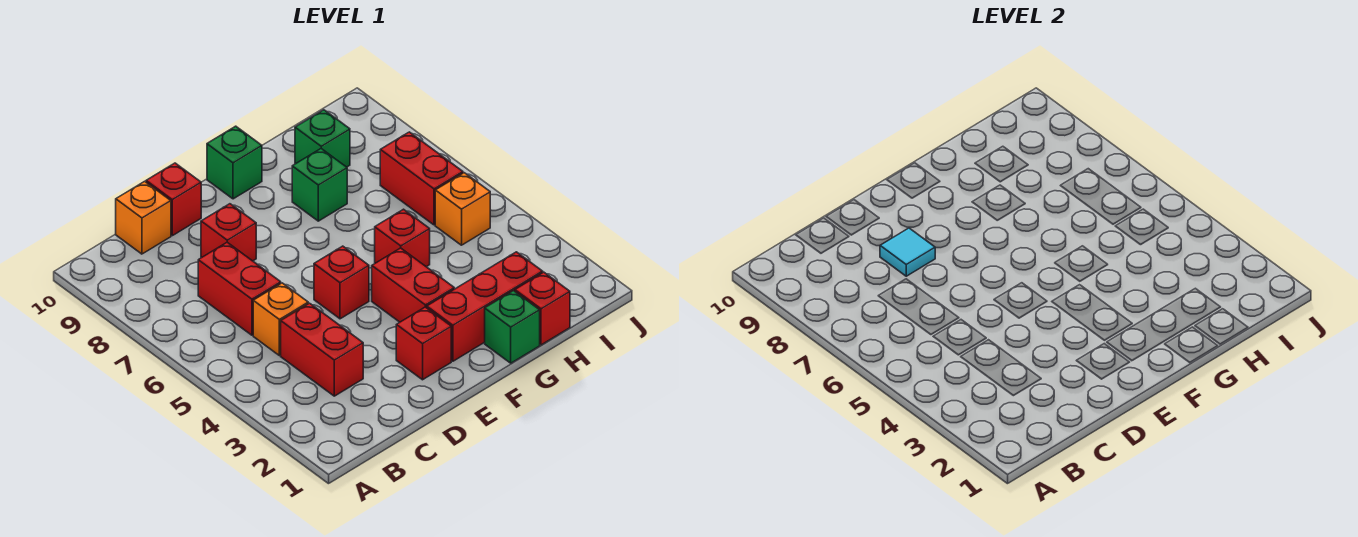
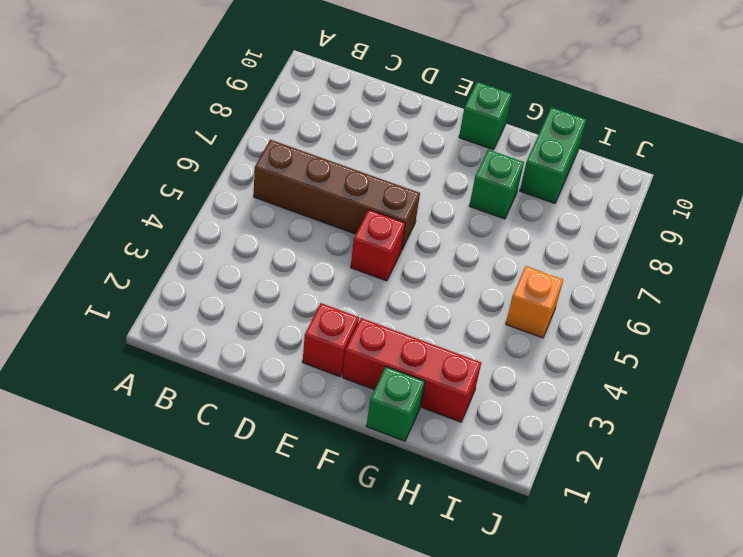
brown 1x4 brick [254,140,420,251] -> red 1x2 brick [198,242,281,335]
green 1x2 brick [520,107,586,203] -> green 1x1 brick [295,110,350,167]
none -> red 1x2 brick [281,303,363,396]
none -> orange 1x1 brick [253,283,308,356]
none -> orange 1x1 brick [116,181,171,254]

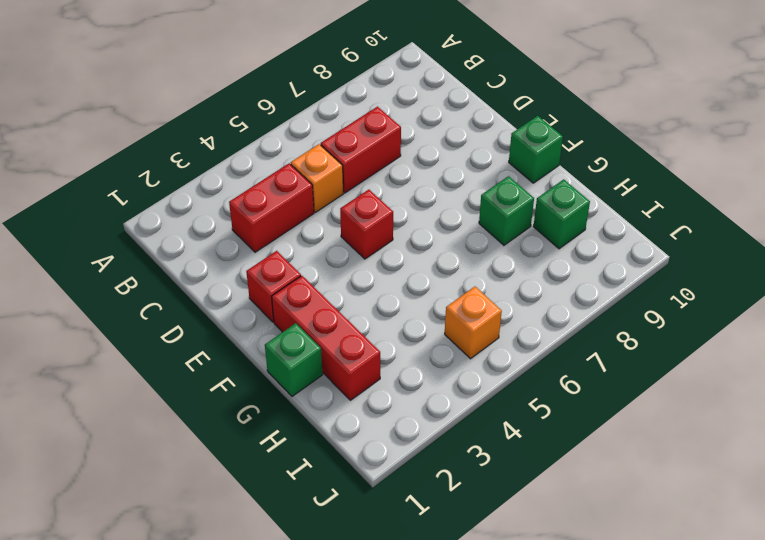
none -> orange 1x1 brick [116,181,171,254]
none -> red 1x1 brick [201,204,256,261]
none -> red 1x1 brick [146,163,201,236]

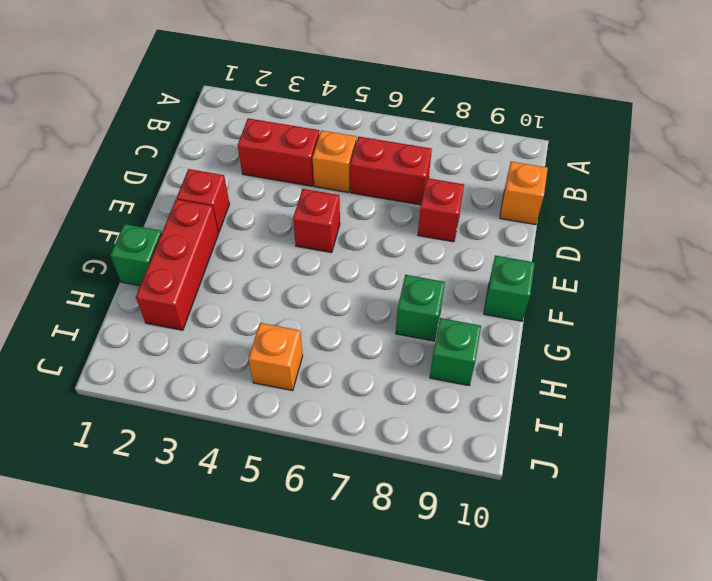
none -> red 1x1 brick [146,163,201,236]
none -> red 1x2 brick [372,248,454,322]
none -> red 1x1 brick [375,209,430,267]

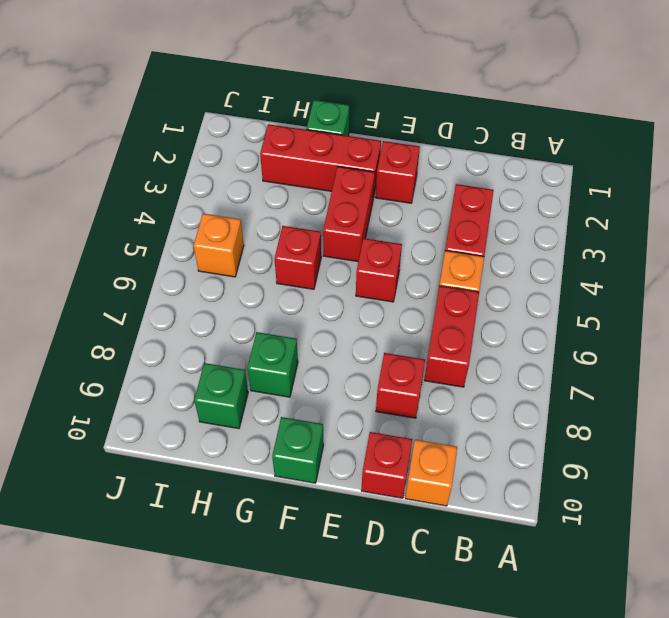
none -> red 1x1 brick [515,272,570,345]
none -> red 1x2 brick [380,132,463,225]
none -> cyan 1x1 tile [880,228,935,276]

